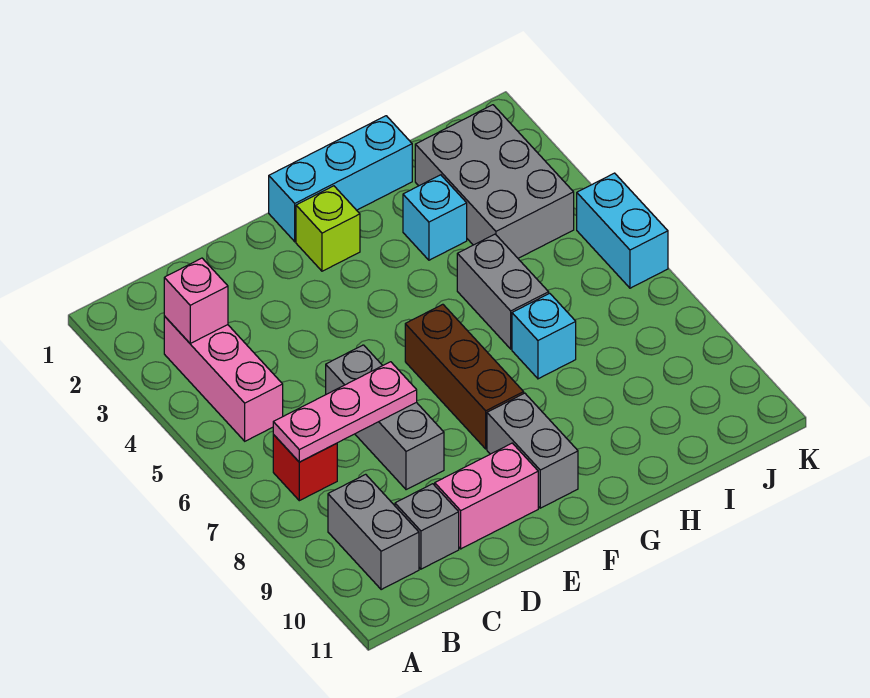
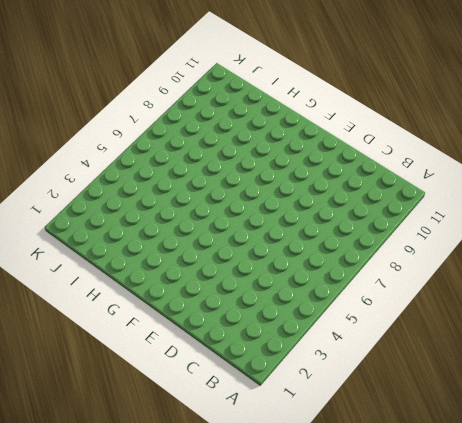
none -> pink 1x3 brick [164,316,283,441]
none -> red 1x1 brick [273,435,337,501]
none -> grey 1x2 brick [328,474,419,590]

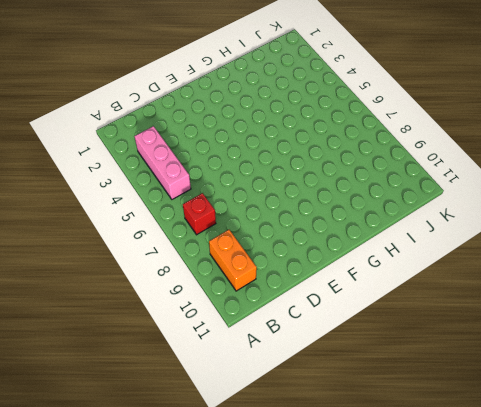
orange 1x2 brick [209,230,257,291] -> grey 1x2 brick [328,474,419,590]
none -> grey 1x1 brick [395,484,459,569]
none -> grey 1x3 brick [326,345,444,490]
none -> pink 1x2 brick [435,443,538,549]

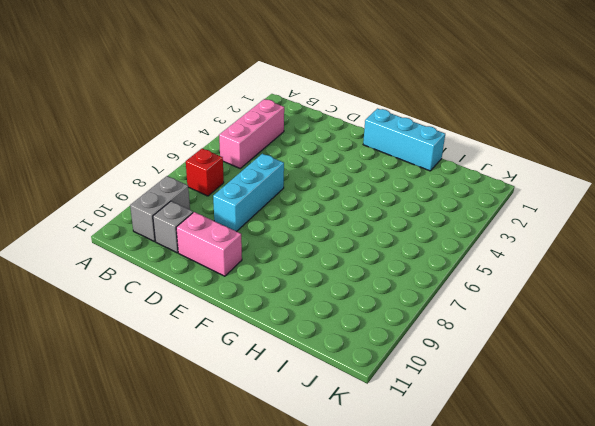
cyan 1x3 brick [213,154,284,231] -> grey 1x3 brick [326,345,444,490]
none -> lime 1x1 brick [296,186,360,271]
none -> brown 1x3 brick [405,304,524,449]
none -> grey 1x2 brick [487,393,578,508]

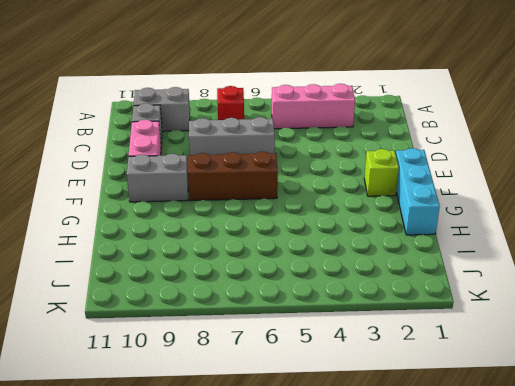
none -> cyan 1x1 brick [403,175,467,260]
none -> grey 1x2 brick [457,234,549,349]
none -> cyan 1x1 brick [512,293,576,379]

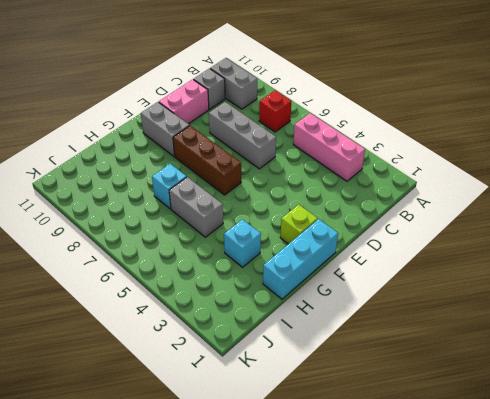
none -> grey 2x3 brick [415,105,574,258]
none -> cyan 1x2 brick [577,173,668,288]
none -> pink 1x1 brick [164,258,228,343]

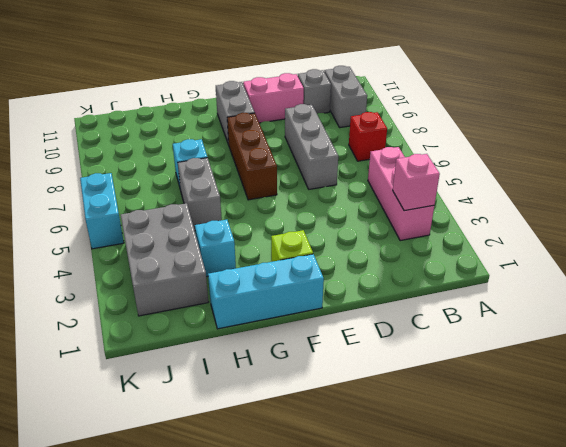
none -> pink 1x3 plate [273,362,417,462]

